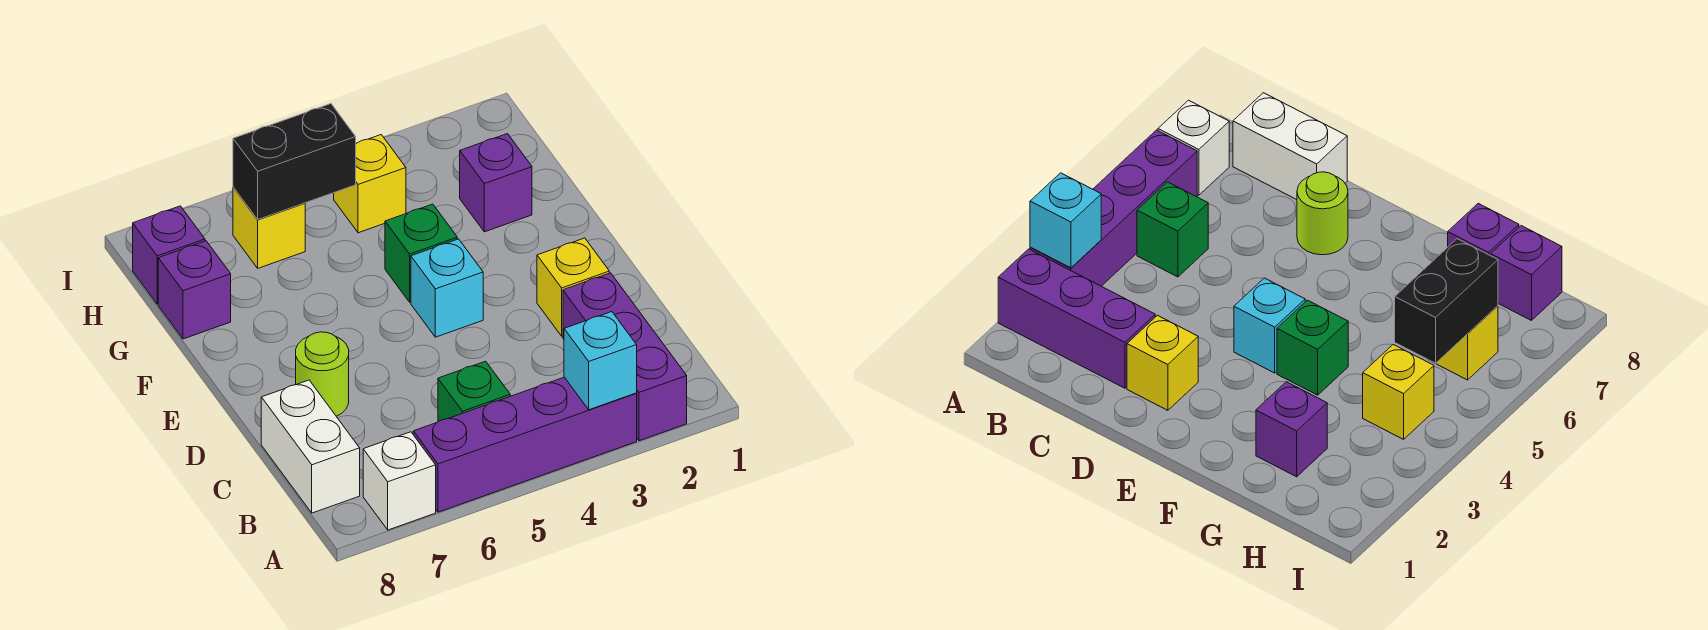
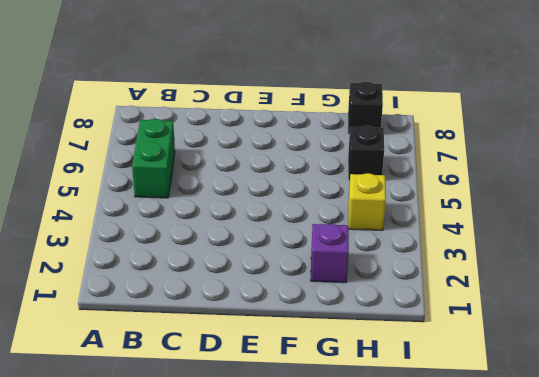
green 1x2 brick [132,119,175,198] -> green 1x1 brick [438,361,510,422]
black 1x1 brick [348,126,384,180] -> yellow 1x1 brick [233,187,305,268]
black 1x1 brick [348,81,383,134] -> purple 1x1 brick [133,206,205,304]
none -> purple 1x3 brick [563,273,687,441]
none -> purple 1x4 brick [413,377,637,512]
none -> white 1x1 brick [363,432,436,530]

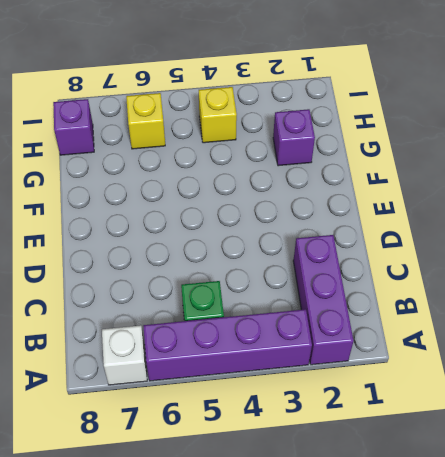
none -> white 1x2 brick [261,380,360,513]
none -> yellow 1x1 brick [537,238,609,336]
none -> lime 1x1 round brick [296,332,349,416]

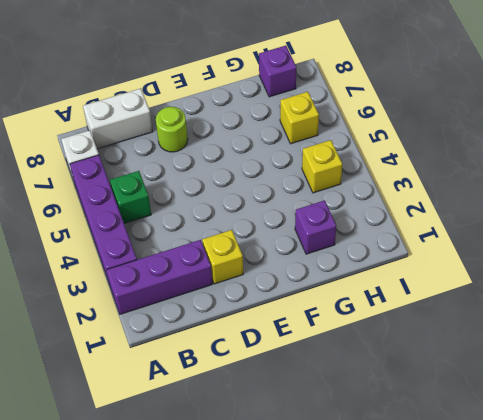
none -> cyan 1x1 brick [411,239,483,337]
none -> green 1x1 brick [385,204,457,302]
none -> purple 1x1 brick [158,241,231,339]

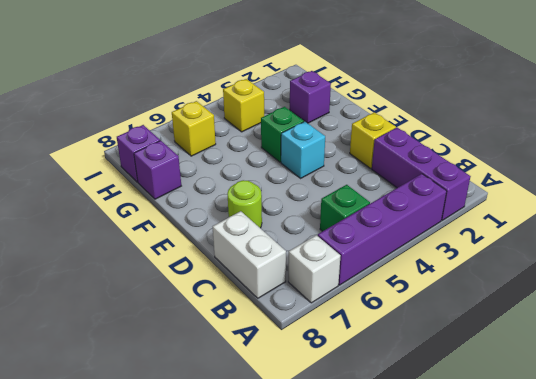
none -> cyan 1x1 brick [564,312,637,410]
none -> black 1x2 brick [233,104,356,219]

